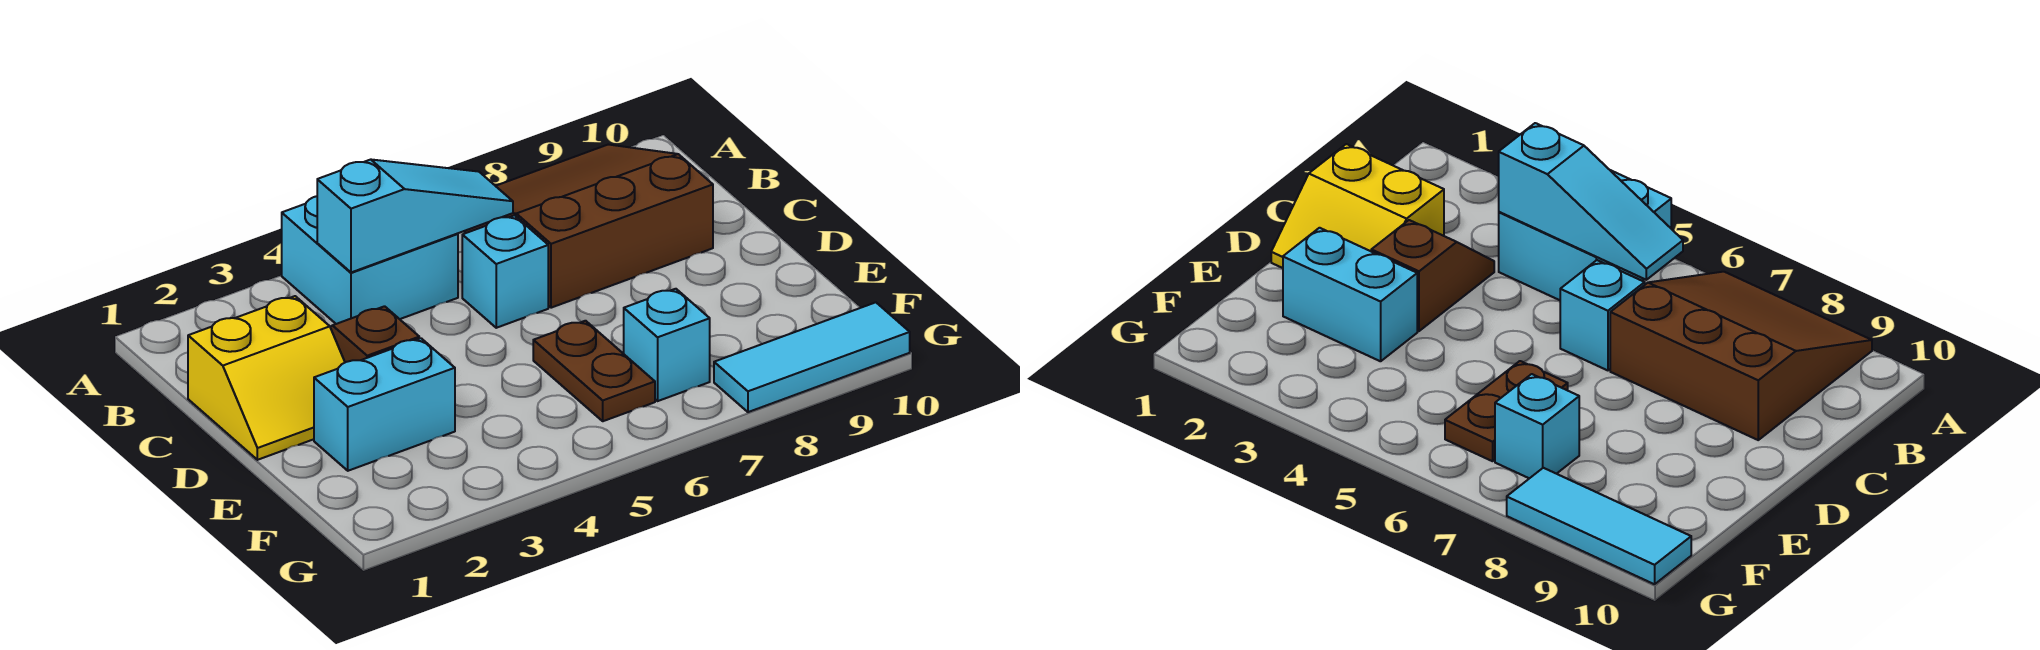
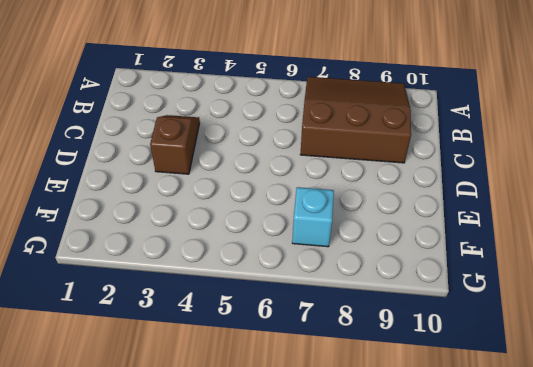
none -> cyan 2x2 brick [282,196,458,324]
none -> yellow 2x2 slope [188,296,345,460]

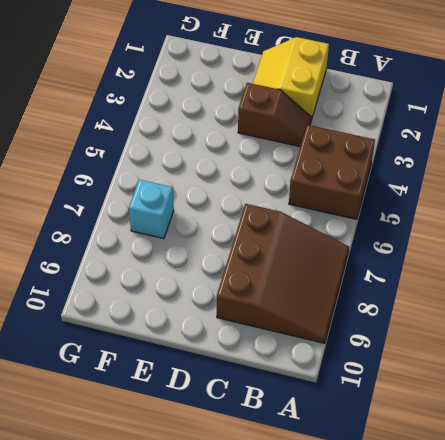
brown 2x2 brick [289,125,375,219] -> cyan 2x2 brick [282,196,458,324]
none -> cyan 1x1 brick [462,215,548,328]
none -> cyan 1x2 brick [314,338,455,471]

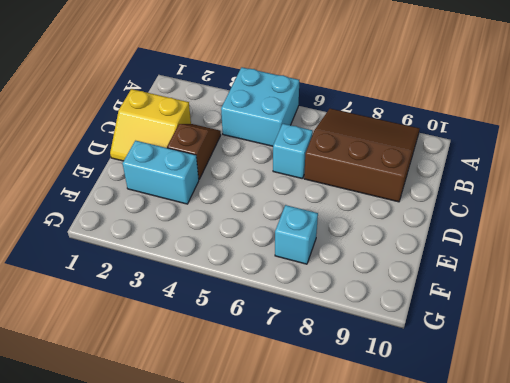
none -> brown 1x2 plate [533,321,655,421]
none -> cyan 1x3 tile [714,302,910,412]

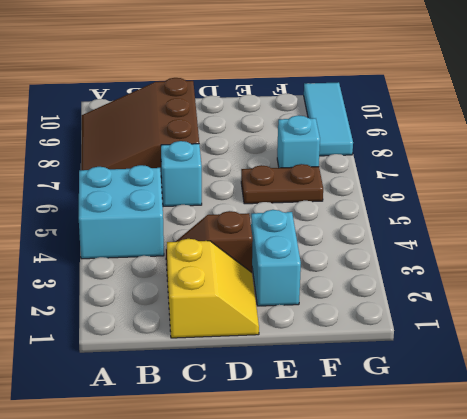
none -> cyan 1x3 slope [317,160,513,272]

